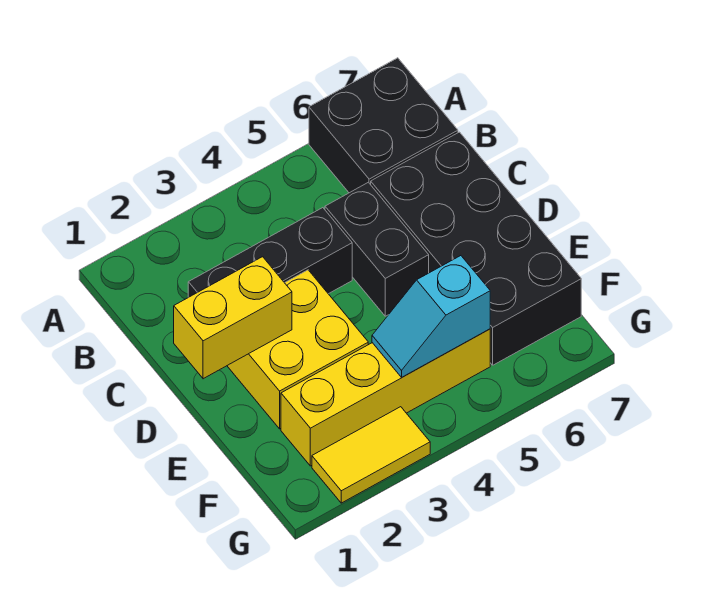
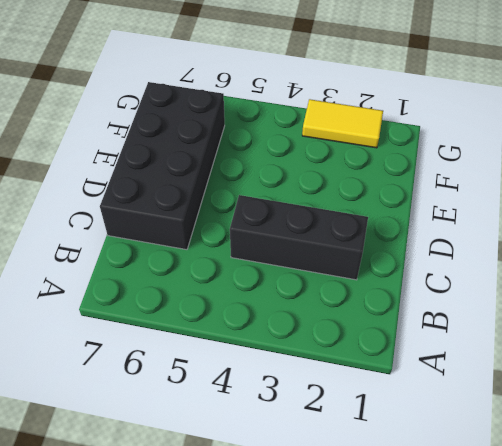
none -> black 2x2 brick [309,58,458,193]
none -> black 1x2 brick [325,182,429,316]

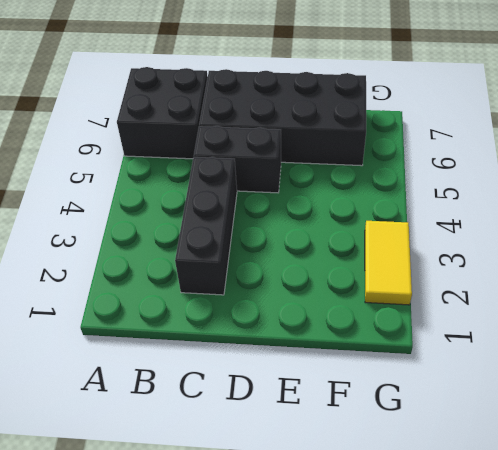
none -> yellow 2x2 brick [227,270,368,429]
none -> yellow 1x4 brick [281,329,490,466]

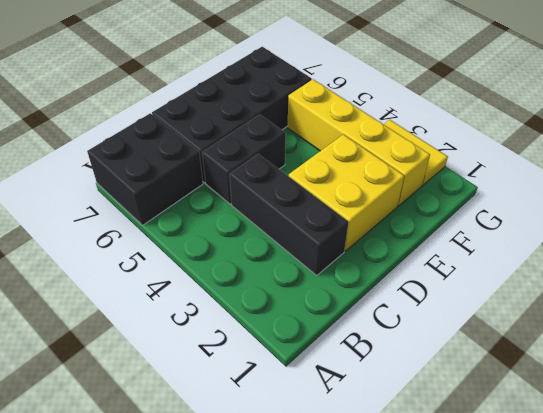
none -> yellow 1x2 brick [174,257,292,379]
none -> cyan 1x2 slope [372,256,490,377]

